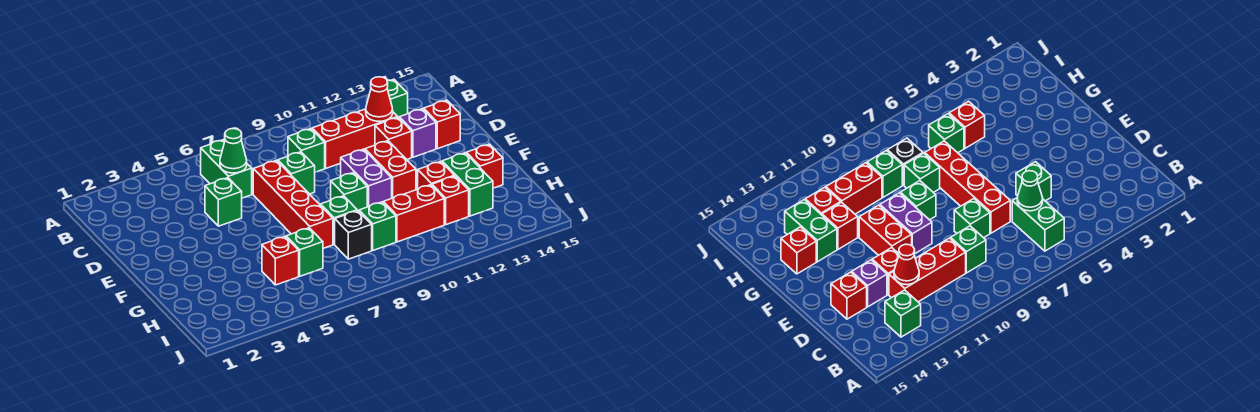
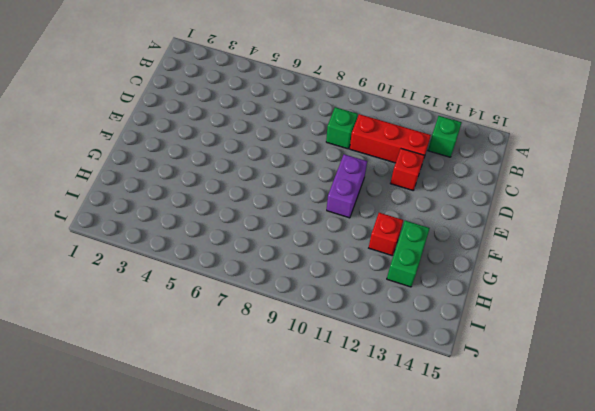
none -> green 1x2 brick [201,140,252,198]
none -> green 1x1 brick [205,178,242,226]
none -> red 1x4 brick [253,160,333,248]

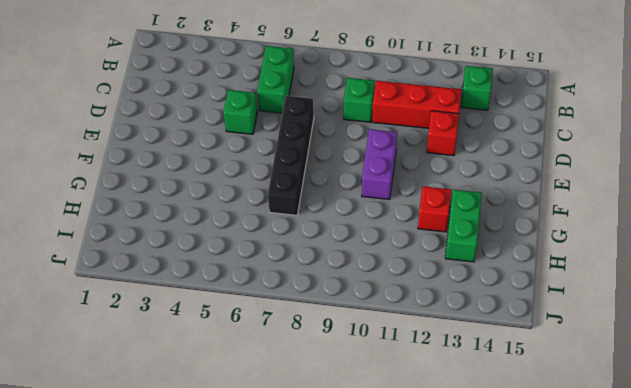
black 1x4 brick [268,96,314,215] -> red 1x4 brick [253,160,333,248]
none -> green 1x1 brick [278,152,315,194]
none -> purple 1x1 brick [399,109,436,157]
none -> red 1x1 brick [424,100,460,149]

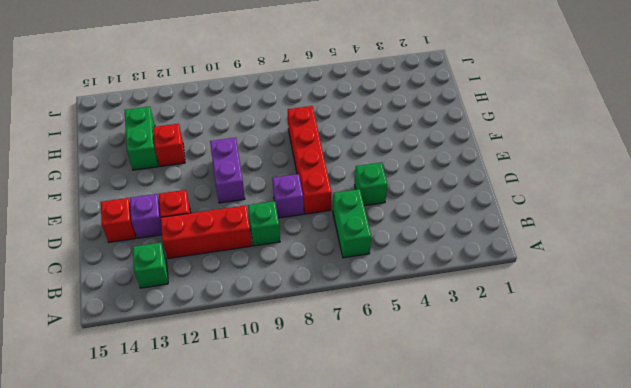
purple 1x1 brick [272,174,304,218] -> green 1x1 brick [278,152,315,194]
none -> red 1x2 brick [365,141,416,198]
none -> green 1x1 brick [331,173,367,211]
none -> green 1x1 brick [321,196,357,244]

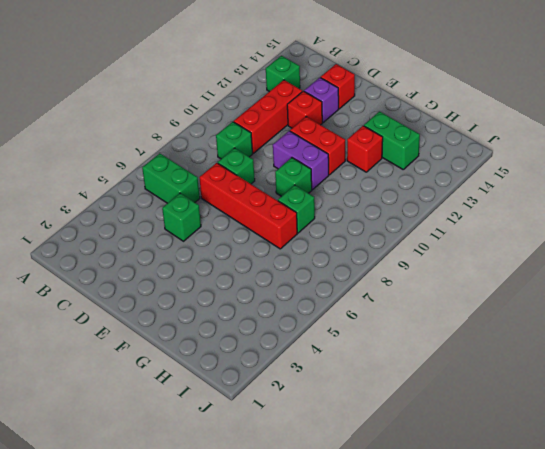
none -> red 1x1 brick [466,144,503,188]
none -> red 1x1 brick [262,236,299,285]
none -> green 1x1 brick [286,228,323,276]

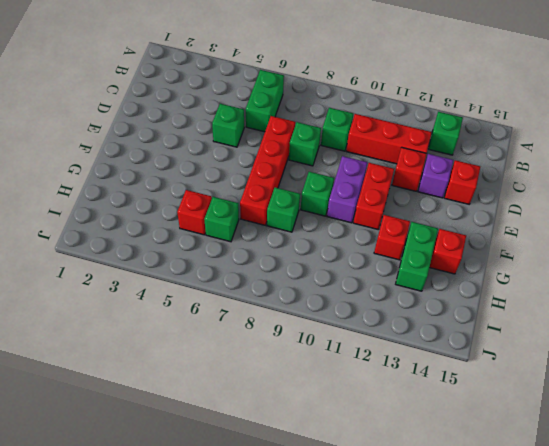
none -> black 1x1 brick [335,211,372,259]
none -> green 1x1 brick [359,202,396,250]
none -> red 1x2 brick [383,185,444,242]

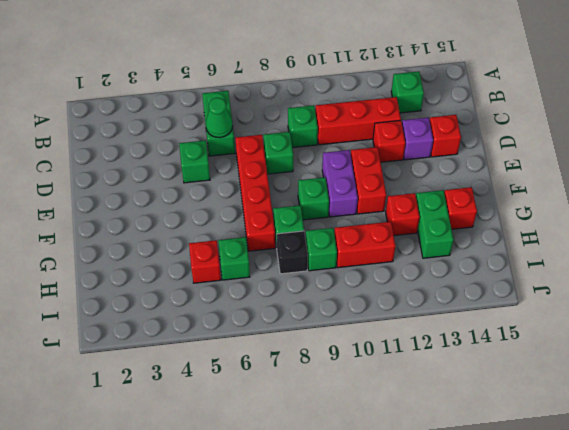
none -> red 1x1 brick [432,176,469,225]
none -> red 1x1 cone [366,77,393,121]

